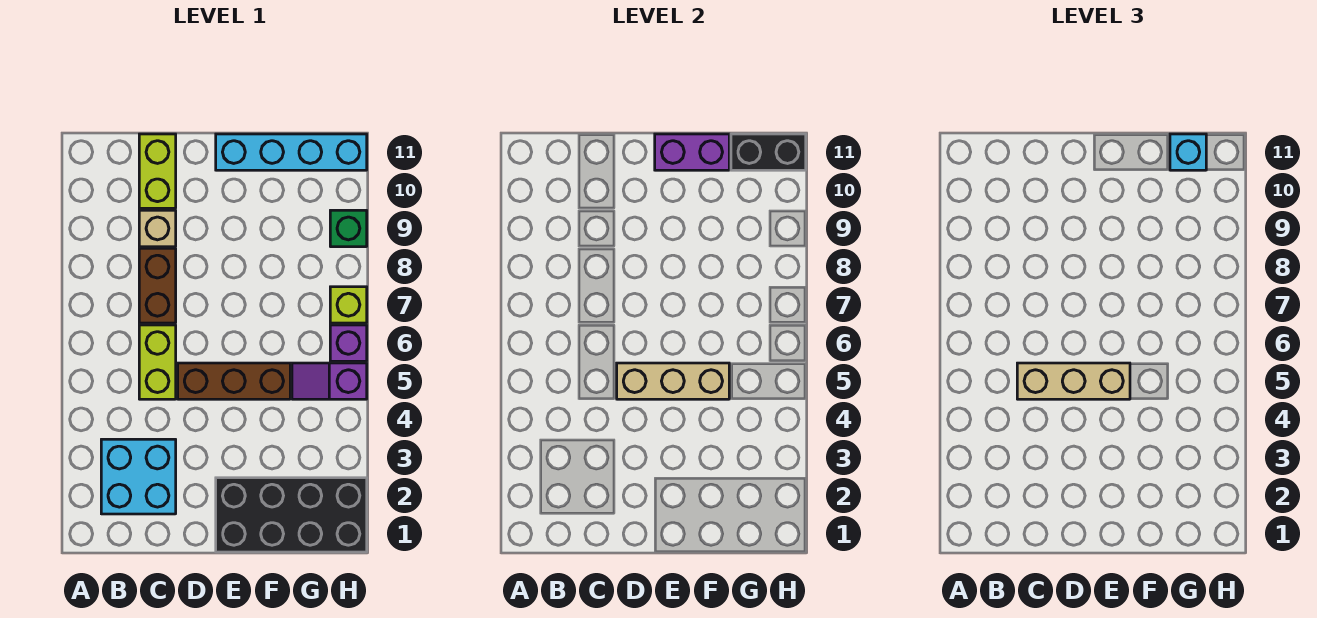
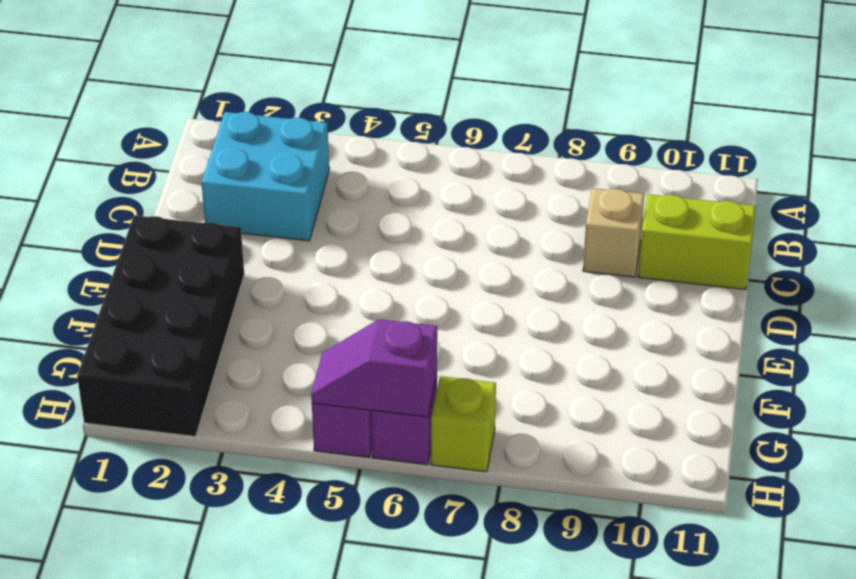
purple 1x2 slope [311,319,437,417] -> none
none -> lime 1x2 brick [139,325,176,399]
none -> brown 1x2 brick [139,248,176,323]
none -> brown 1x3 brick [178,363,290,399]

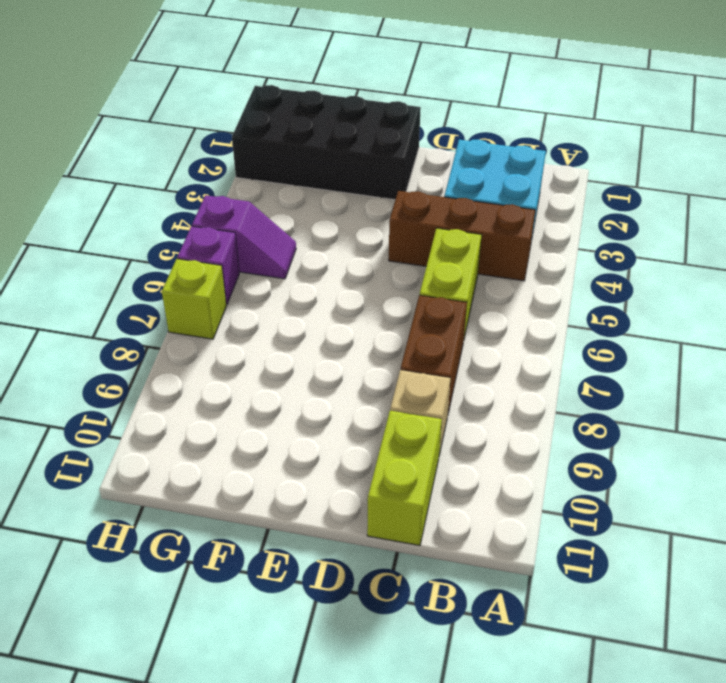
brown 1x3 brick [389,191,535,281] -> brown 1x3 brick moved to [178,363,290,399]
none -> cyan 1x4 brick [216,134,367,170]
none -> green 1x1 brick [330,210,367,247]
none -> tan 1x3 brick [617,363,729,399]

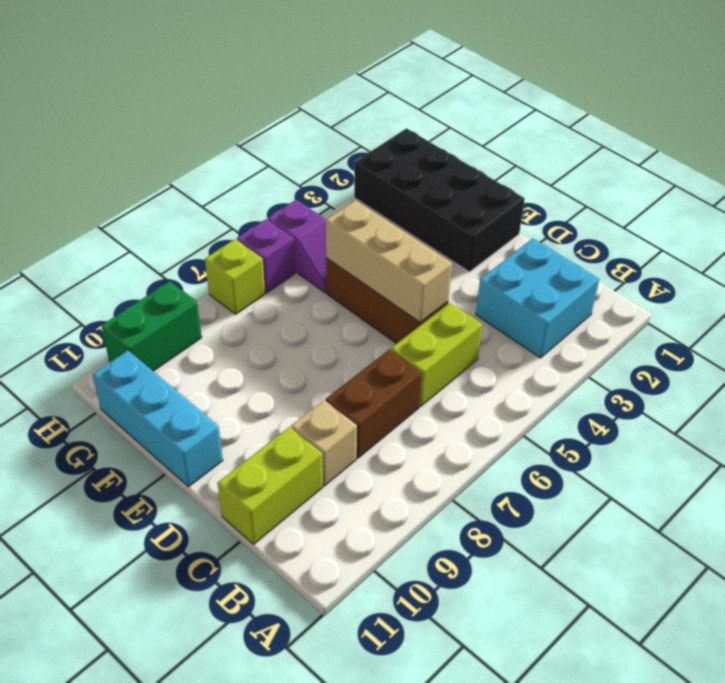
cyan 1x3 brick [93,351,223,487] -> cyan 1x4 brick [216,134,367,170]
green 1x2 brick [101,281,202,371] -> green 1x1 brick [330,210,367,247]
none -> purple 1x2 brick [655,134,729,170]
none -> black 1x2 brick [731,134,806,170]
none -> tan 1x3 brick [1017,363,1130,399]

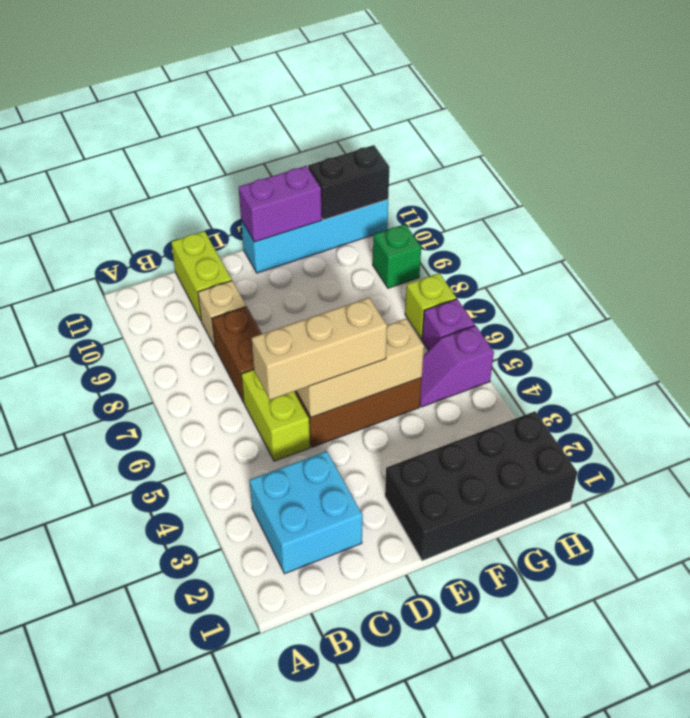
none -> cyan 1x1 brick [1170,134,1206,170]

